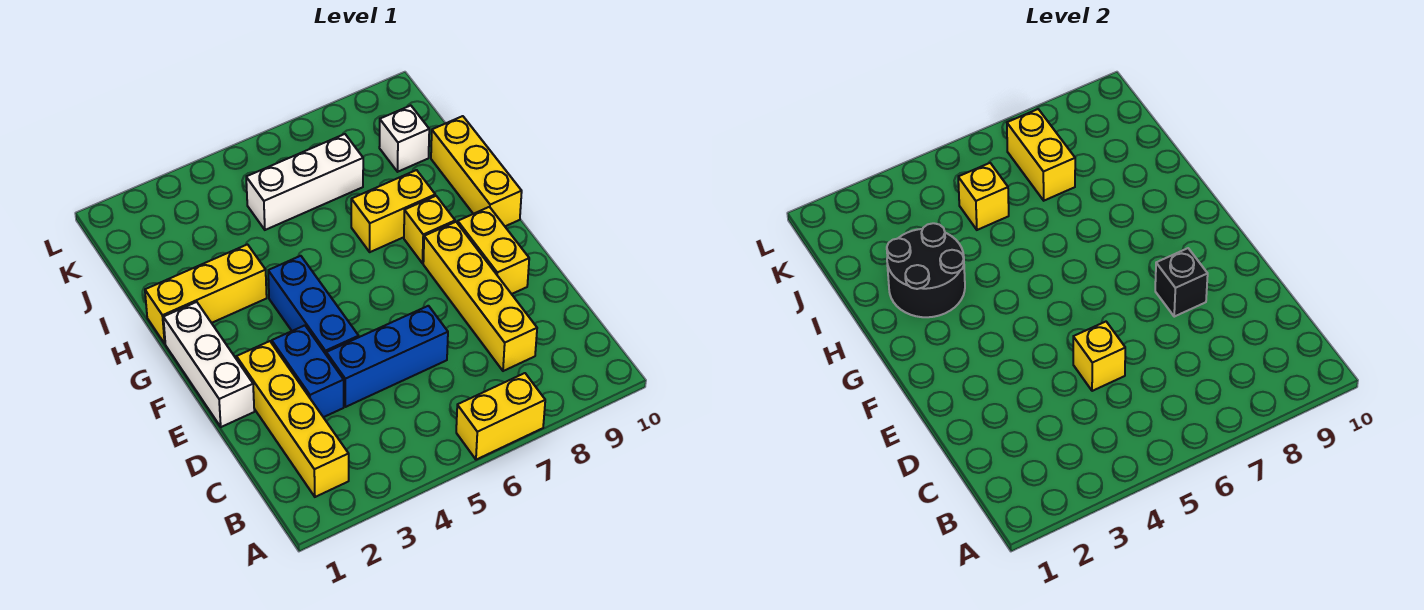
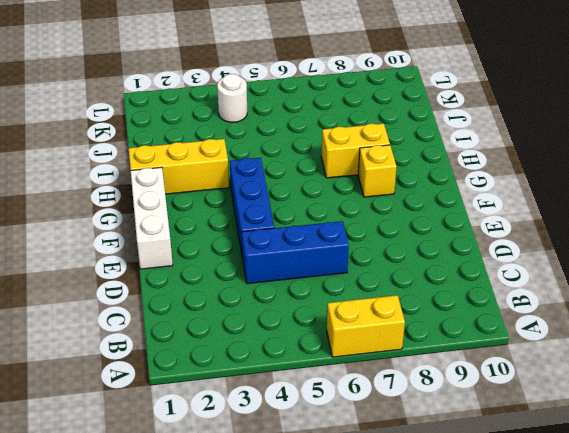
white 1x1 round brick [217,74,247,122] -> none
none -> yellow 1x4 brick [236,341,349,497]
none -> yellow 1x4 brick [423,222,537,371]
none -> blue 1x2 brick [272,325,344,417]

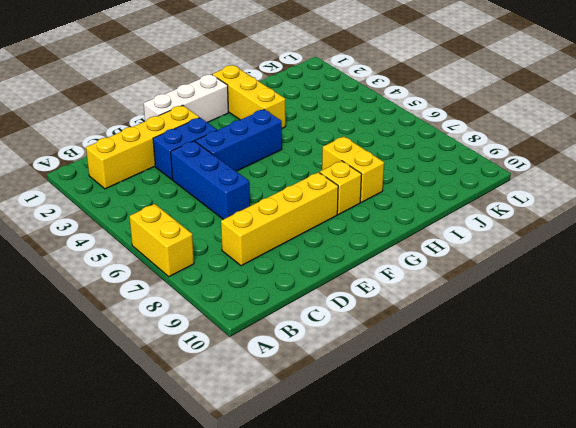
none -> yellow 1x2 brick [458,207,529,294]
none -> yellow 1x3 brick [431,116,522,226]
none -> white 1x3 brick [246,134,363,230]

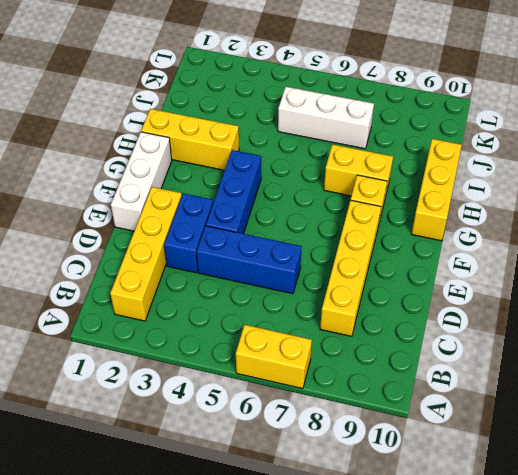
none -> yellow 1x2 brick [458,207,529,294]
none -> white 1x1 brick [379,106,429,172]
none -> yellow 1x1 brick [1073,322,1125,391]

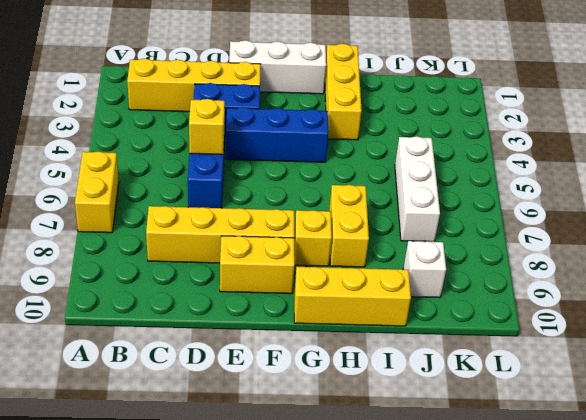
none -> black 1x1 brick [1155,248,1208,317]
none -> black 2x2 round brick [887,223,965,317]
none -> yellow 1x1 brick [958,163,1009,230]

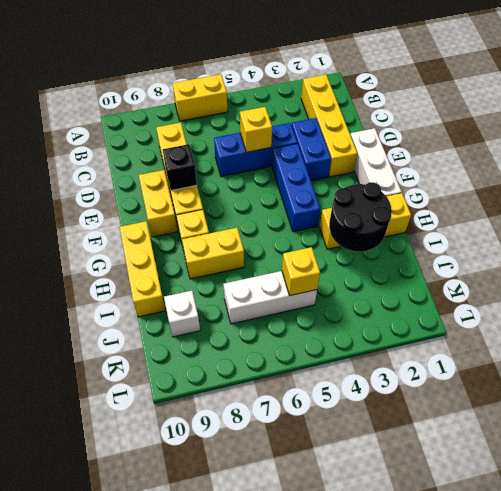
none -> yellow 1x2 brick [1007,109,1075,201]

